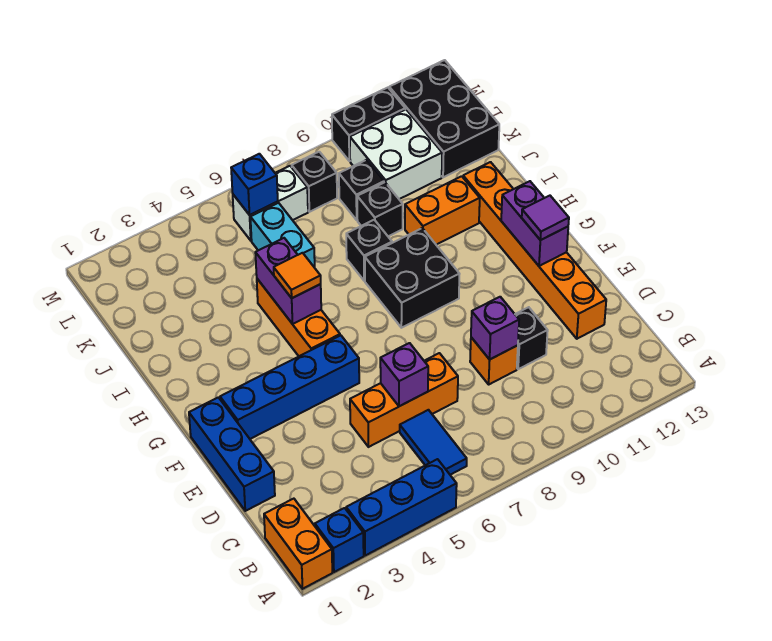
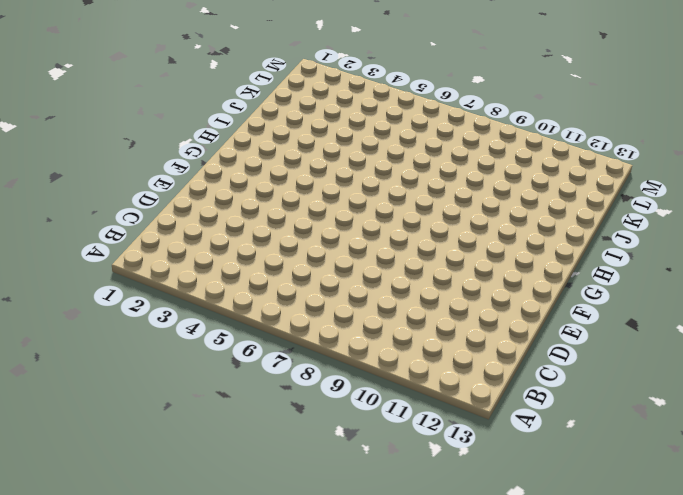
none -> orange 1x2 brick [264,499,332,589]
none -> blue 1x1 brick [315,508,364,572]
none -> blue 1x3 brick [346,459,457,556]

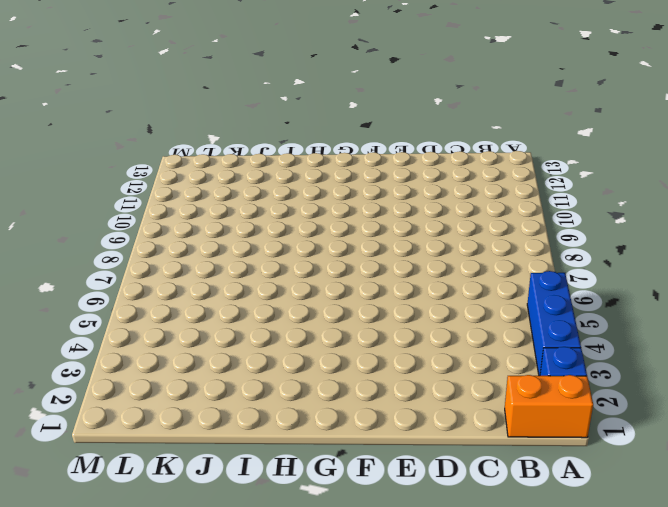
none -> blue 1x2 tile [400,410,467,475]
none -> blue 1x3 brick [189,397,275,511]
none -> orange 1x3 brick [350,353,458,447]

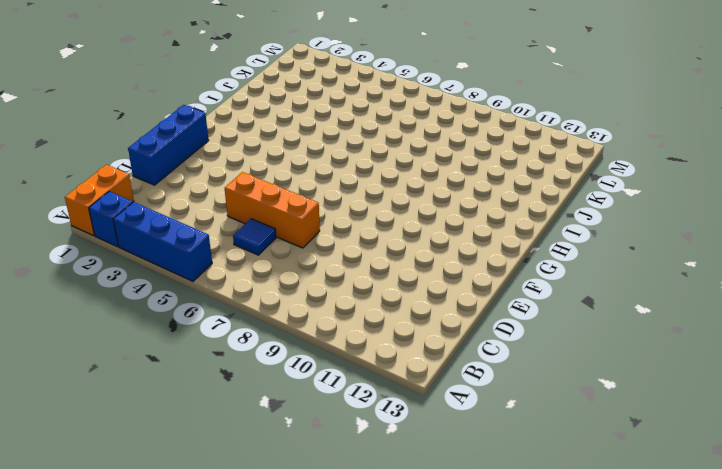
blue 1x1 tile [233,219,276,255] -> blue 1x2 tile [400,410,467,475]
none -> orange 1x1 brick [470,337,518,384]
none -> black 1x1 brick [515,307,548,369]
none -> orange 1x6 brick [463,162,606,339]

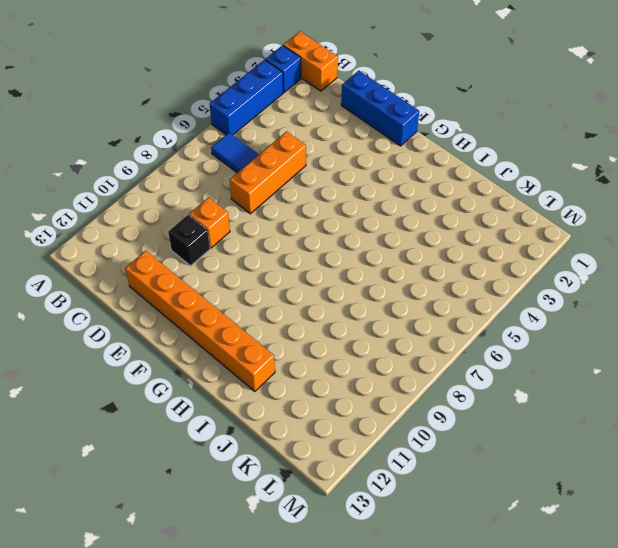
none -> blue 1x4 brick [220,335,359,439]
none -> orange 1x3 brick [257,279,340,356]
none -> black 2x2 brick [365,228,459,328]

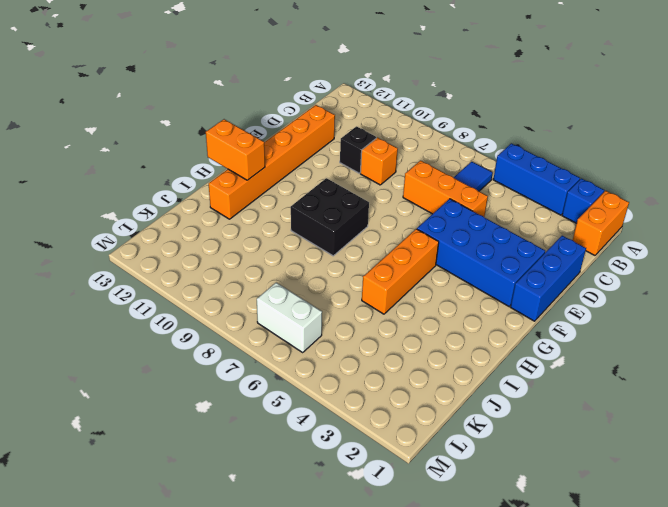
blue 2x4 brick [417,199,545,306] -> blue 1x4 brick [220,335,359,439]
orange 1x2 brick [206,119,265,180] -> orange 1x2 brick moved to [405,176,480,245]
none -> black 1x1 brick [346,220,392,281]
none -> cyan 1x2 brick [250,203,315,268]
none -> black 1x1 brick [357,182,403,236]

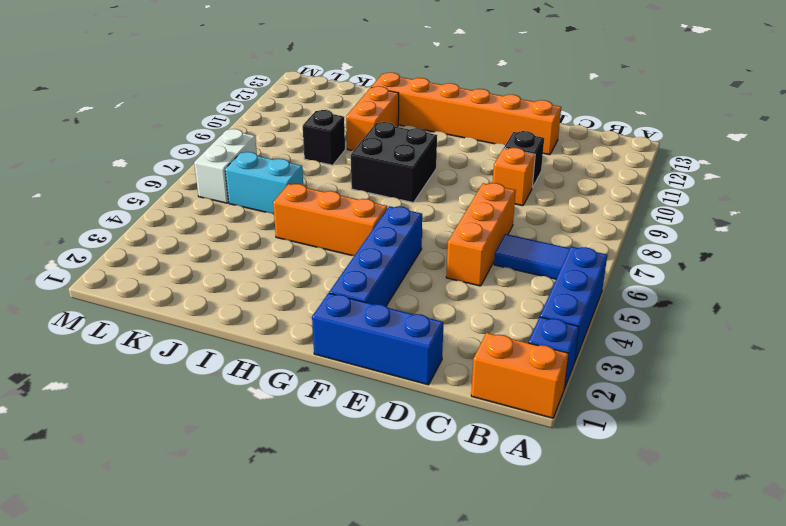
none -> black 1x1 brick [346,220,392,281]
none -> black 1x1 brick [339,160,384,220]
none -> white 2x2 brick [350,109,442,199]

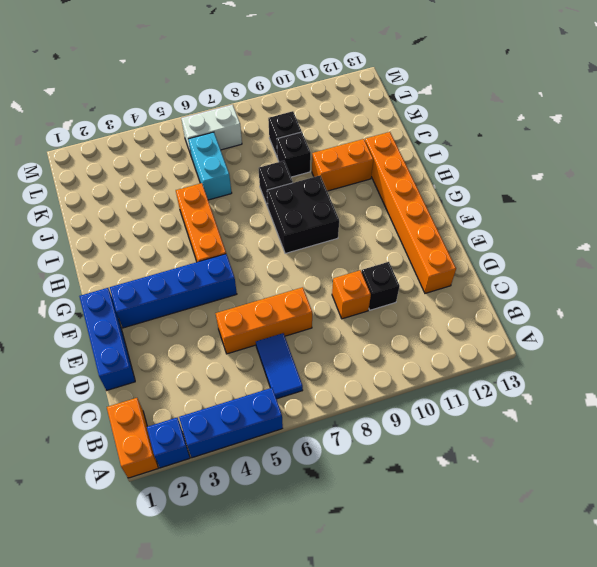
none -> white 2x2 brick [350,109,442,199]
none -> black 2x3 brick [389,60,499,177]
none -> black 1x1 brick [292,152,337,212]

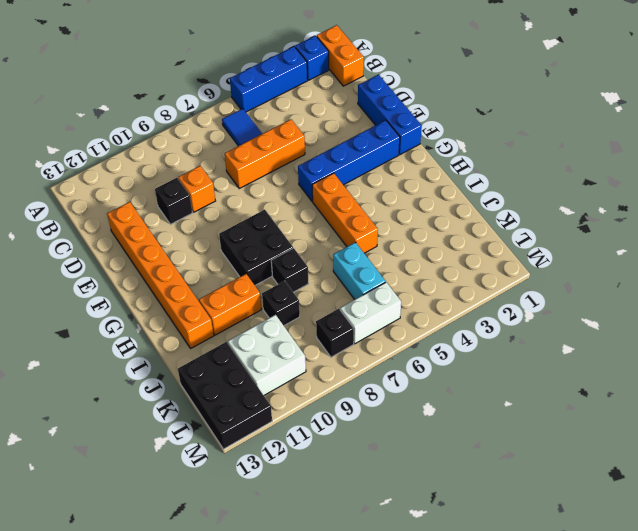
none -> black 1x1 brick [339,160,384,220]
none -> black 1x2 brick [332,88,405,161]
none -> purple 1x1 brick [380,343,428,406]

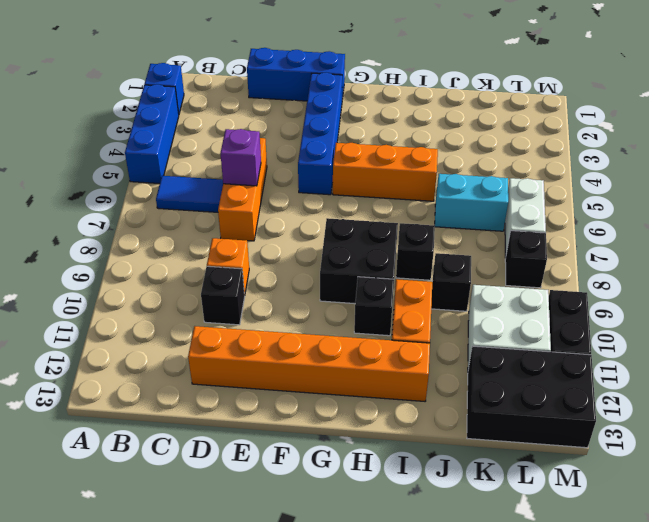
black 1x1 brick [354,277,394,336] -> black 1x1 brick moved to [339,160,384,220]
none -> orange 1x2 brick [264,499,332,589]
none -> purple 1x1 brick [471,297,519,360]
none -> purple 1x2 brick [501,181,568,266]

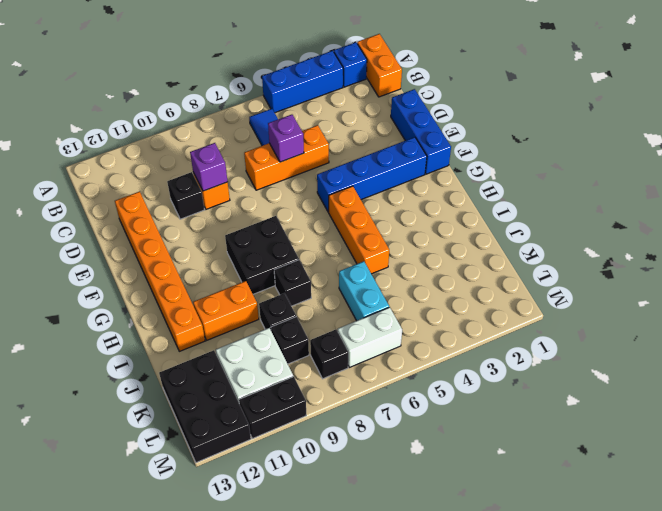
none -> purple 1x2 brick [501,181,568,266]
none -> purple 1x2 brick [255,238,321,324]
none -> blue 1x1 brick [231,154,278,215]

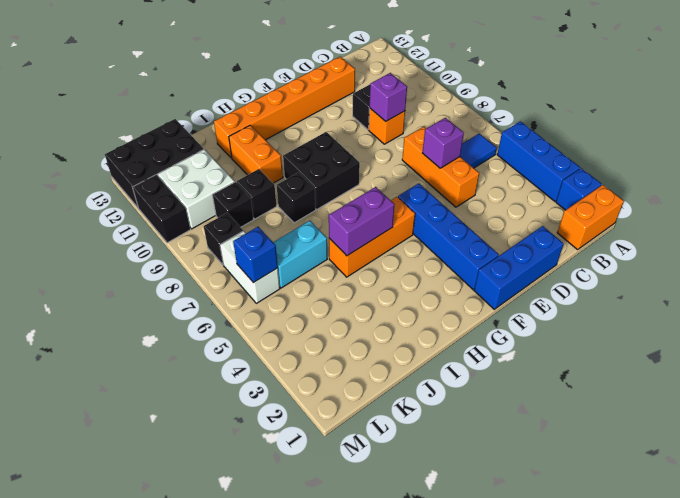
none -> purple 1x2 brick [501,181,568,266]
none -> purple 1x1 tile [522,196,569,240]
none -> orange 1x1 tile [274,253,321,298]

